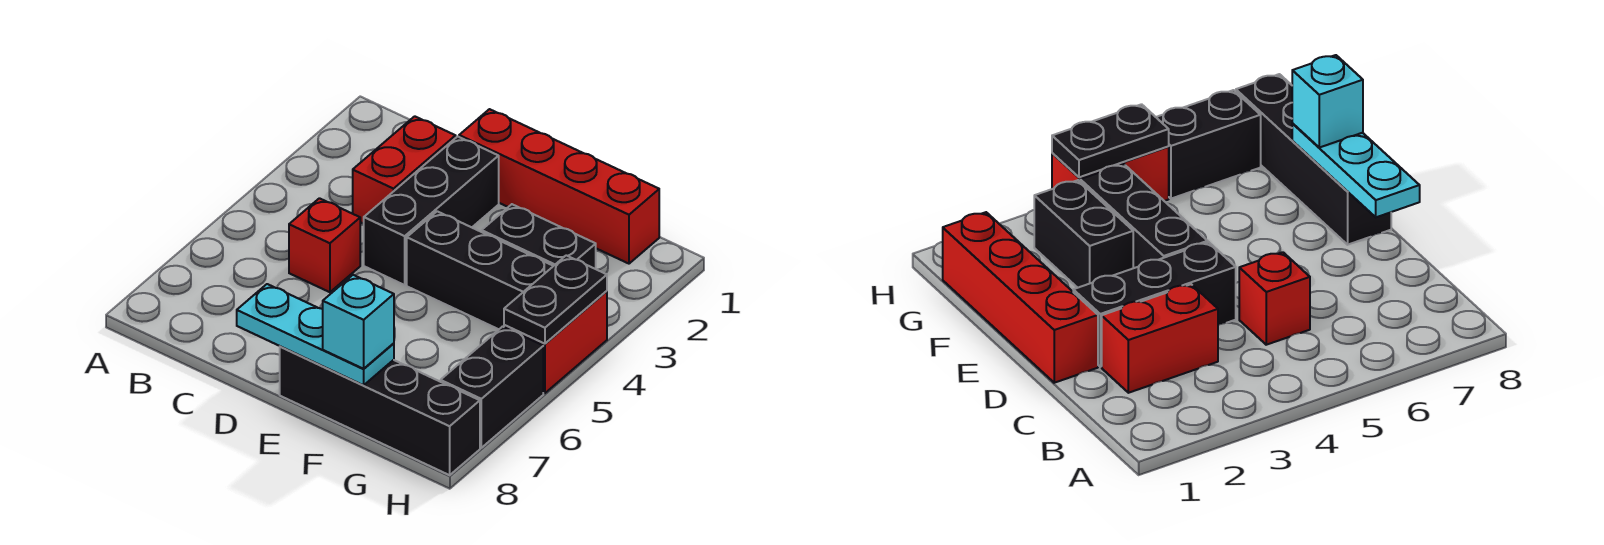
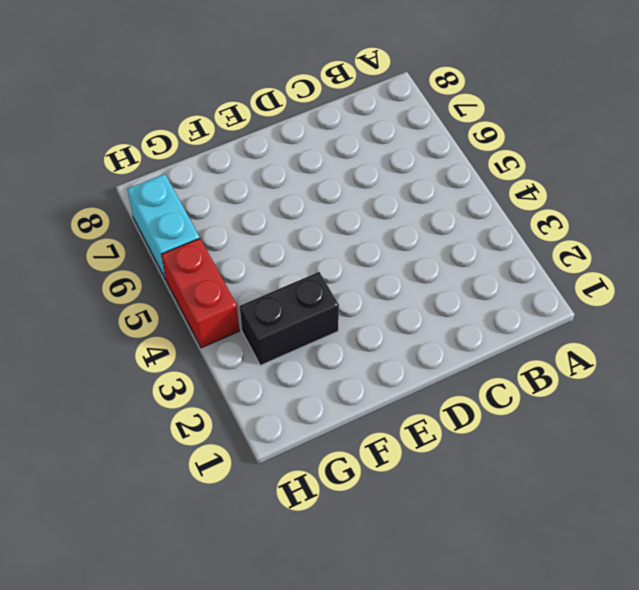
cyan 1x2 brick [127,174,200,279] -> black 1x2 brick [441,327,543,448]
none -> red 1x2 brick [353,116,456,224]
none -> red 1x1 brick [289,198,360,292]
none -> red 1x4 brick [459,109,659,264]

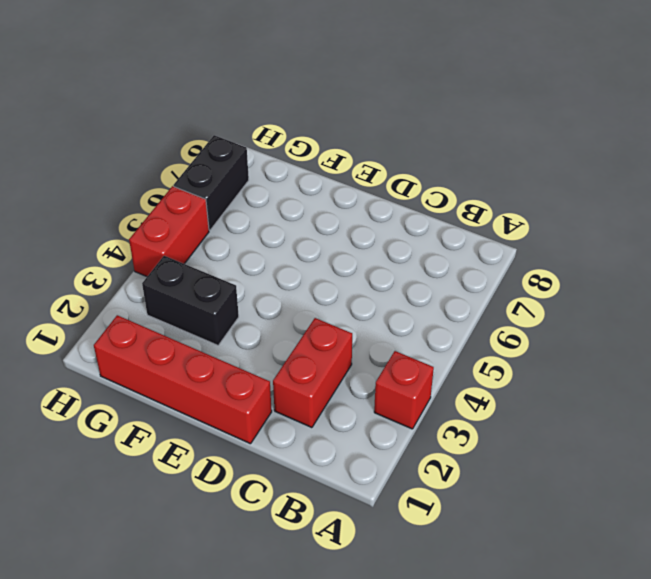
red 1x1 brick [374,351,434,429] -> red 1x1 brick moved to [289,198,360,292]
none -> black 1x3 brick [364,136,499,285]
none -> black 1x3 brick [407,211,553,329]
none -> black 1x4 brick [280,346,480,475]

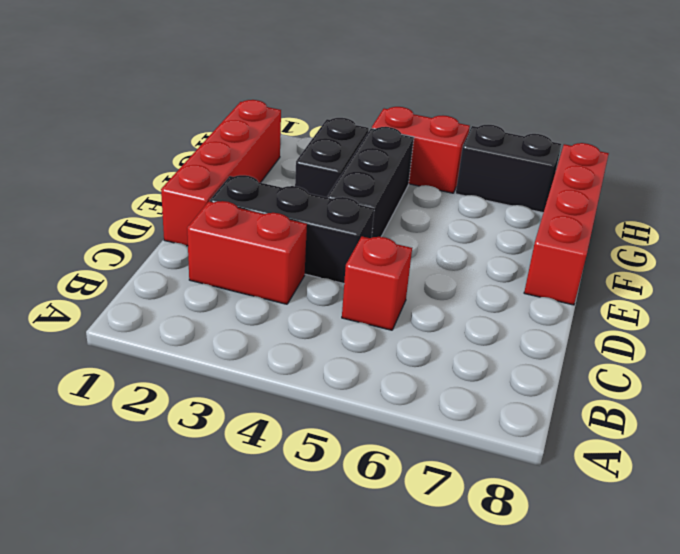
red 1x4 brick [524,143,609,305] -> black 1x4 brick [280,346,480,475]
none -> cyan 1x3 plate [237,284,394,385]
none -> black 1x2 plate [504,255,607,344]
none -> cyan 1x1 brick [323,275,394,369]

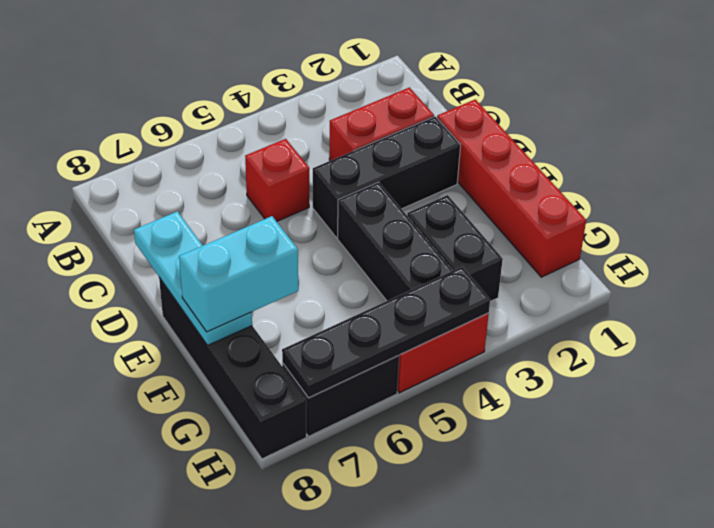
cyan 1x2 brick [179,216,298,332] -> cyan 1x1 brick [323,275,394,369]
black 1x4 plate [282,267,490,398] -> black 1x2 plate [504,255,607,344]

